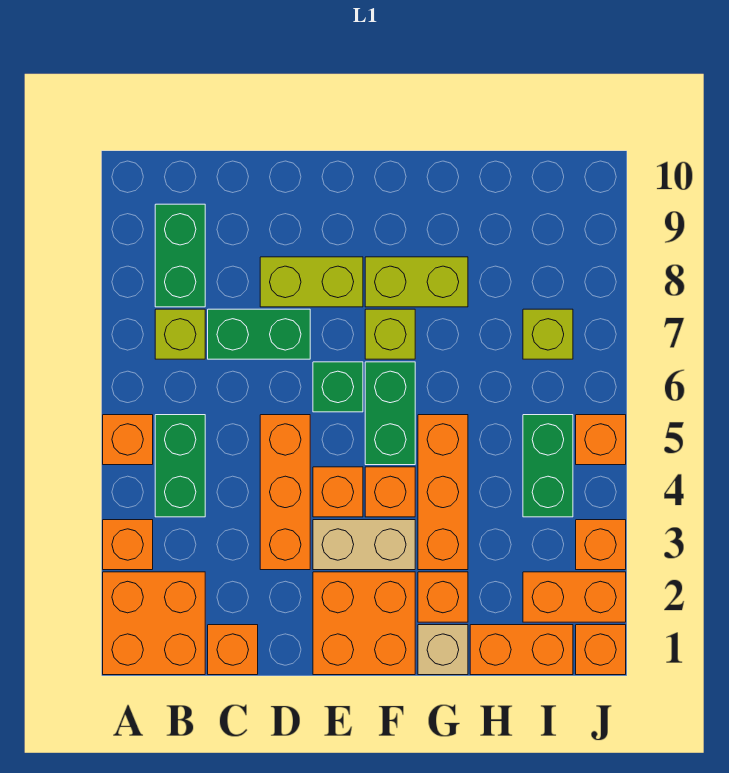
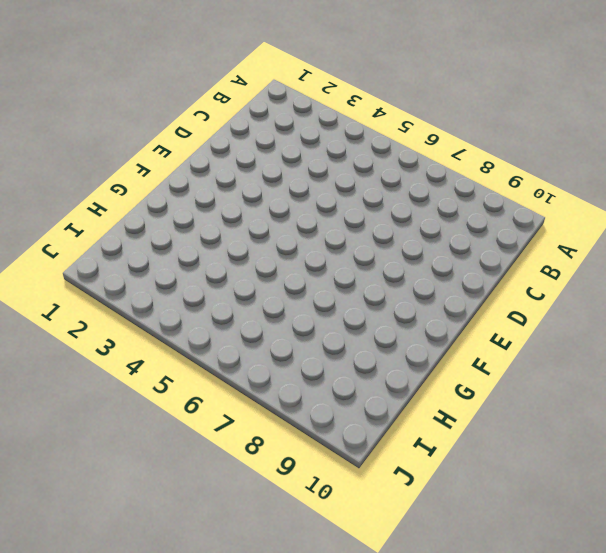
none -> orange 2x2 brick [103,572,205,675]
none -> orange 1x1 brick [103,520,153,570]
none -> orange 1x1 brick [103,415,153,465]

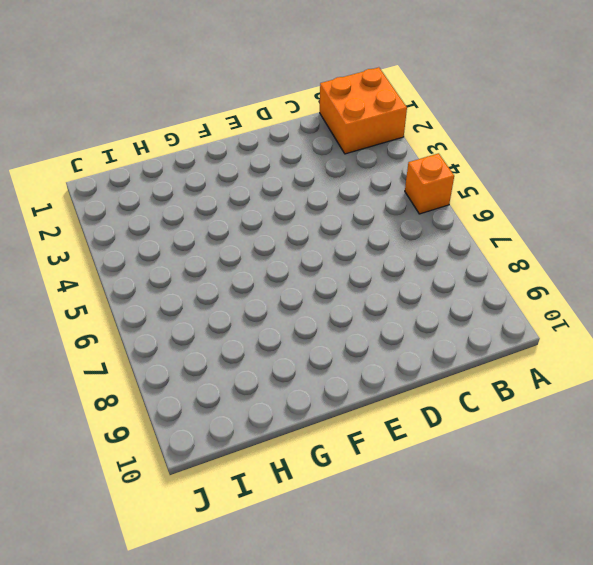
none -> orange 1x1 brick [103,520,153,570]
none -> green 1x2 brick [155,415,205,517]
none -> lime 1x1 brick [155,309,205,359]

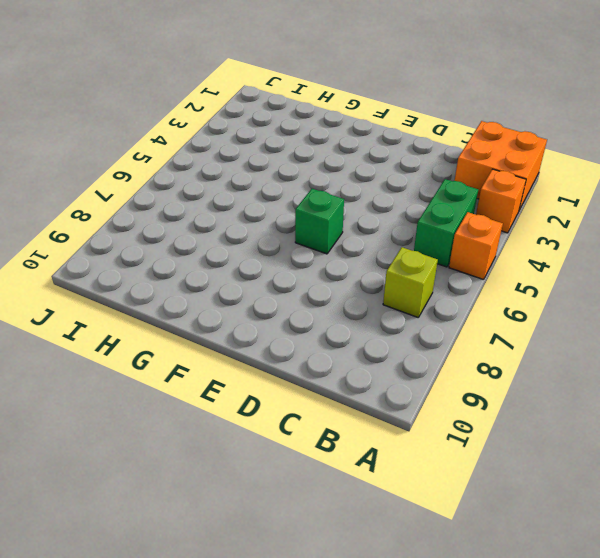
none -> green 1x2 brick [155,204,205,307]
none -> orange 1x1 brick [208,625,258,675]
none -> green 1x2 brick [208,309,310,359]

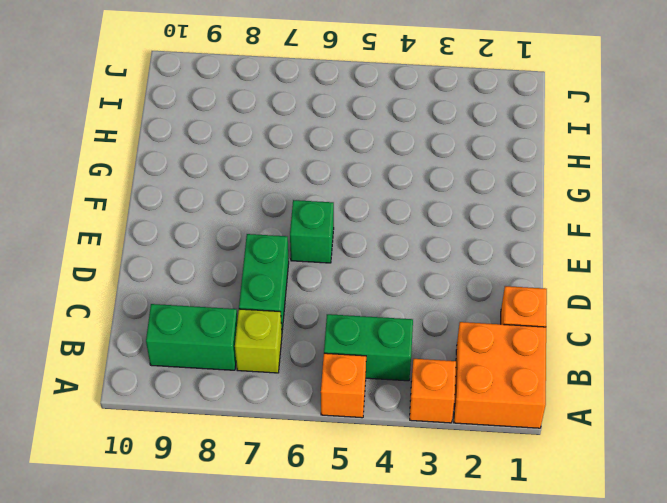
none -> orange 1x3 brick [260,415,310,570]
none -> lime 1x2 brick [260,257,363,307]
none -> orange 2x2 brick [313,572,415,675]

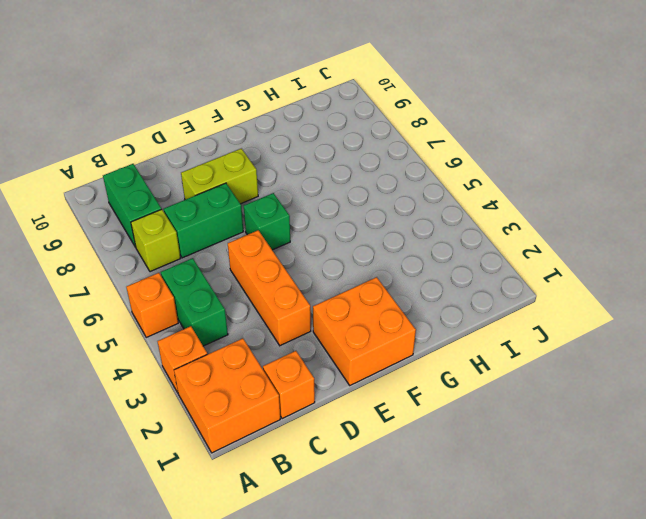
none -> tan 1x2 brick [313,520,415,570]
none -> orange 1x1 brick [313,467,363,517]
none -> orange 1x1 brick [365,467,415,517]

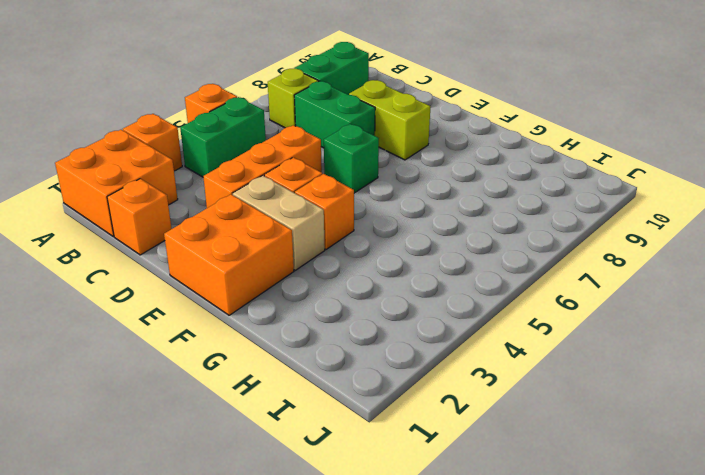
none -> green 1x2 brick [365,362,415,465]
none -> lime 1x1 brick [365,309,415,359]
none -> lime 1x2 brick [365,257,468,307]

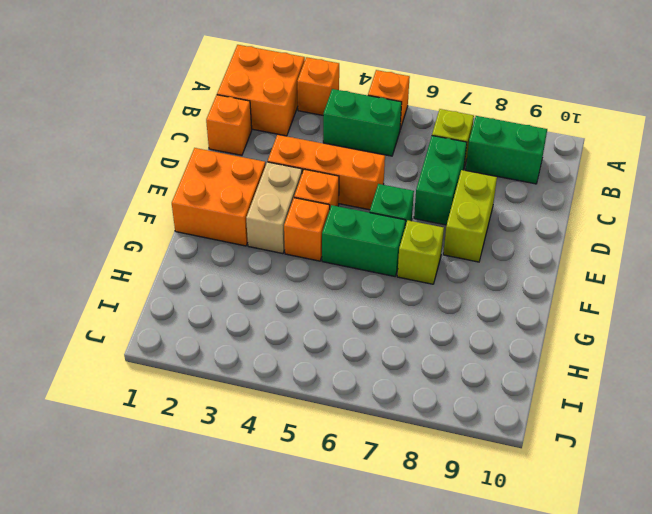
none -> lime 1x2 brick [365,257,468,307]
none -> tan 1x1 brick [418,625,468,675]
none -> orange 1x1 brick [418,572,468,622]

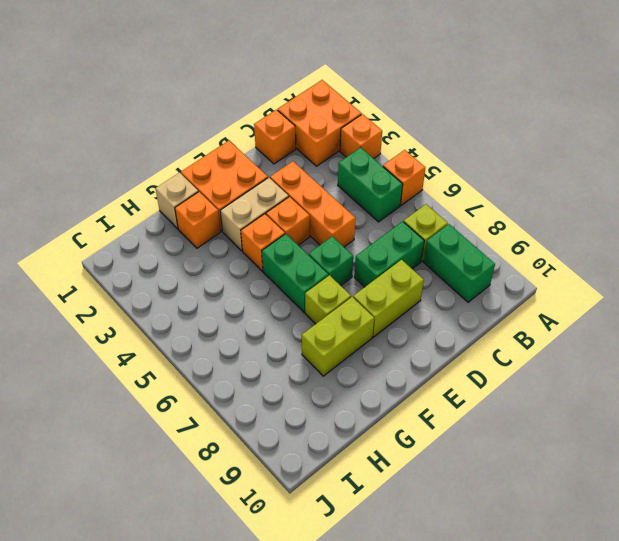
none -> orange 1x3 brick [418,415,468,570]
none -> orange 1x2 brick [470,625,573,675]
none -> orange 1x2 brick [523,572,626,622]

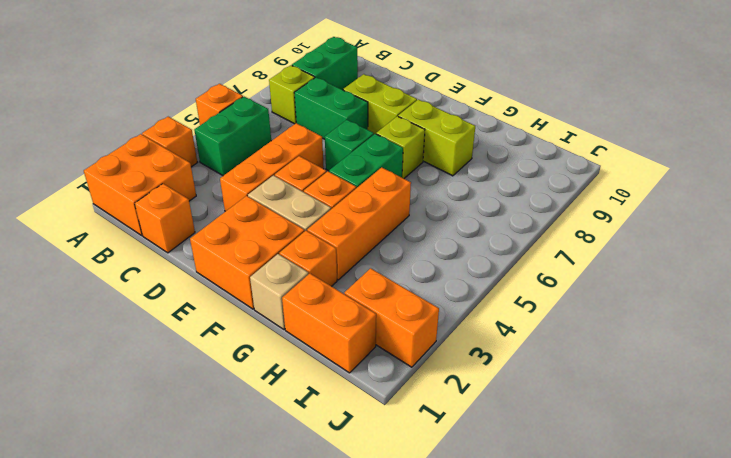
none -> green 1x2 brick [523,415,573,517]
none -> lime 1x1 brick [523,309,573,359]
none -> orange 1x1 brick [576,625,626,675]

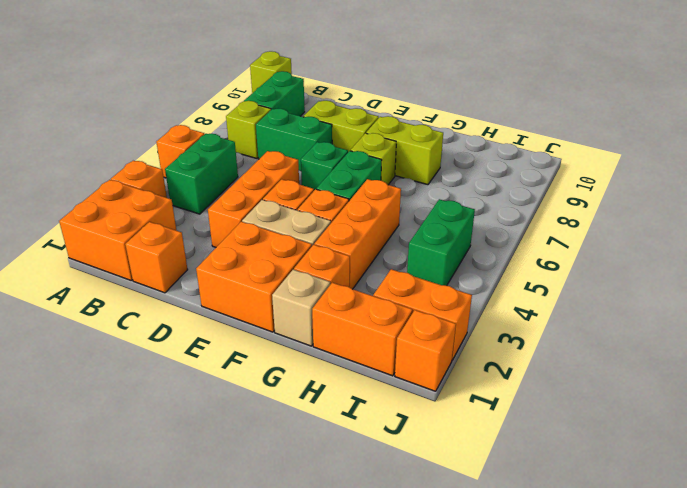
lime 1x1 brick [250,51,292,93] -> lime 1x1 brick moved to [523,309,573,359]
none -> orange 1x1 brick [576,520,626,570]
none -> orange 1x1 brick [576,415,626,465]

